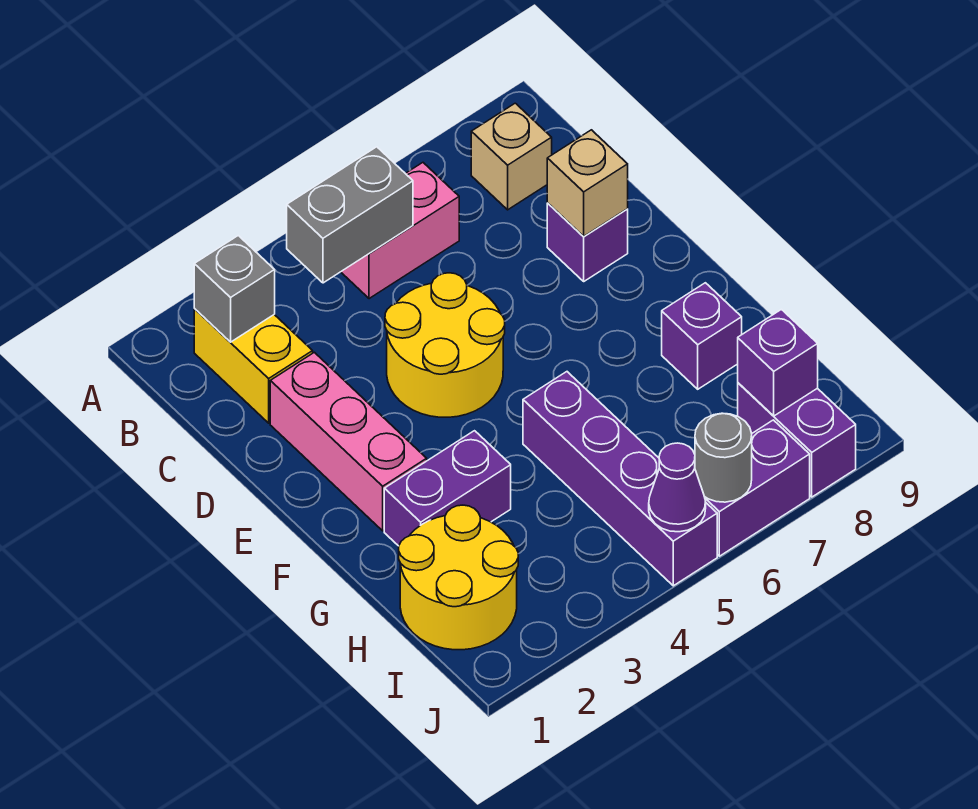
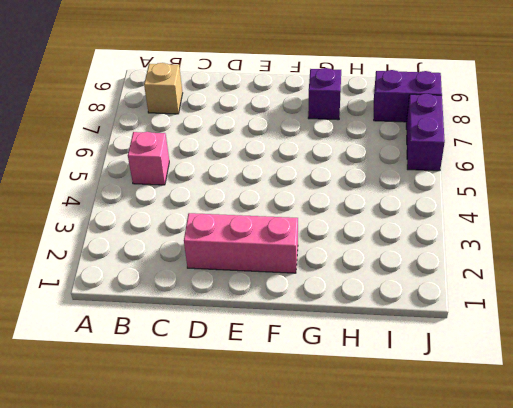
pink 1x1 brick [128,132,169,185] -> pink 1x2 brick [341,163,459,299]
none -> yellow 1x2 brick [194,309,313,423]
none -> yellow 2x2 round brick [385,273,505,417]
none -> purple 1x1 brick [547,203,628,281]

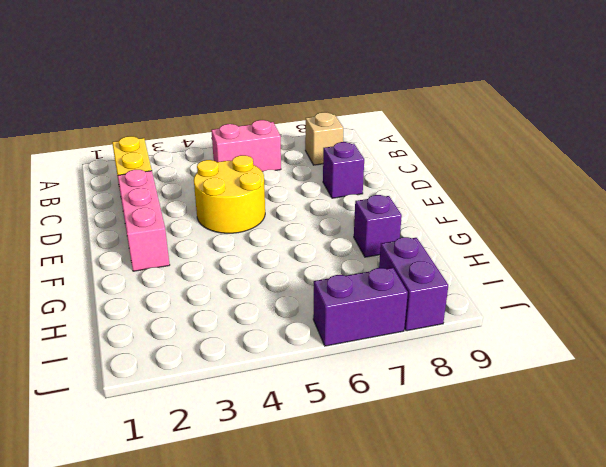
none -> purple 1x2 brick [384,431,511,546]
none -> purple 1x4 brick [523,372,717,586]
none -> yellow 2x2 round brick [399,505,518,650]

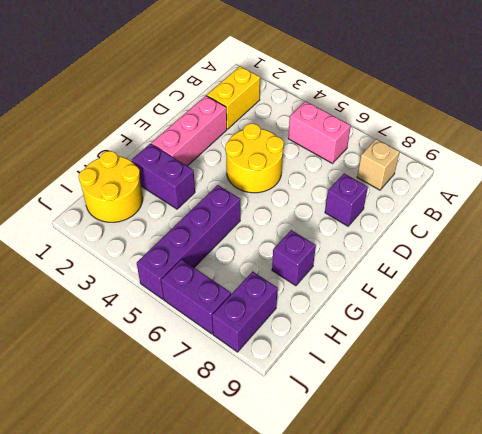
none -> grey 1x1 brick [194,236,275,342]
none -> grey 1x2 brick [287,147,413,283]
none -> tan 1x1 brick [547,130,628,237]

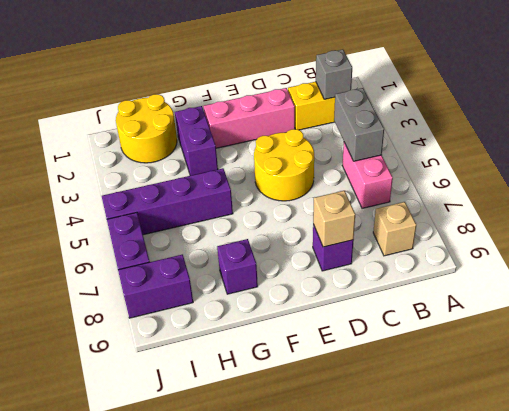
none -> purple 1x1 brick [738,309,818,416]
none -> purple 1x1 cone [649,443,706,532]
none -> grey 1x1 round brick [695,413,752,502]

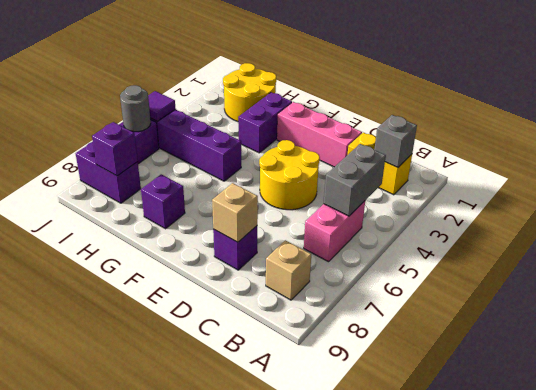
purple 1x1 tile [148,91,175,121] -> purple 1x1 cone [649,443,706,532]

